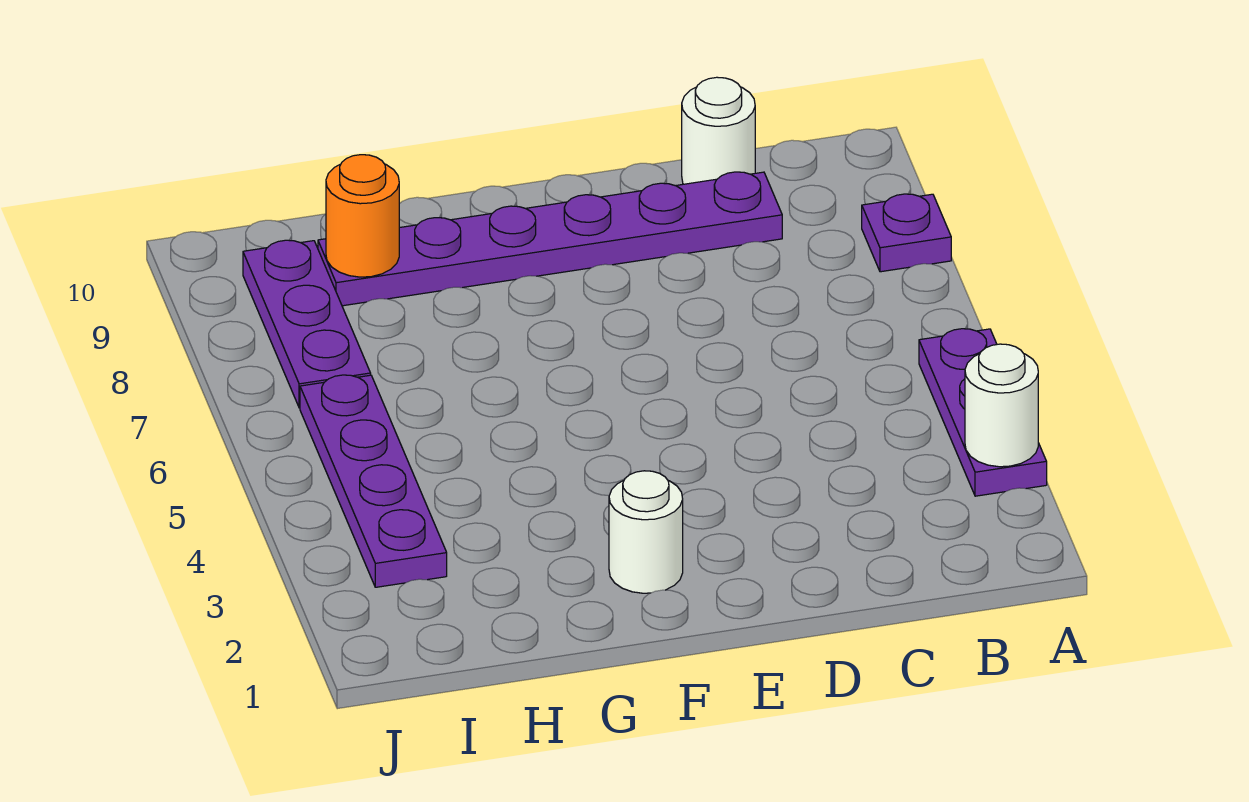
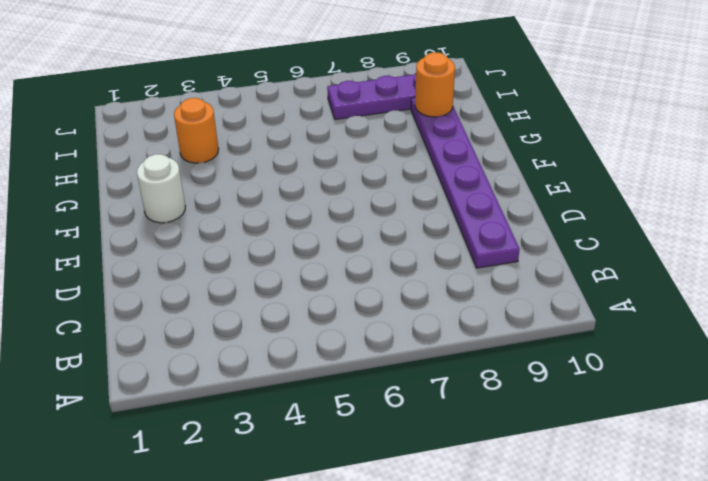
orange 1x1 round brick [174,98,219,163] -> none
none -> purple 1x3 plate [919,329,1047,496]
none -> purple 1x1 plate [862,194,951,272]

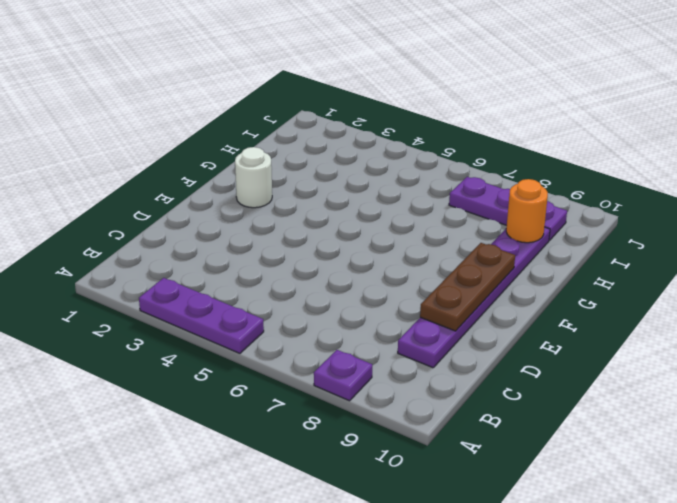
brown 1x3 plate [420,243,515,331] -> none
none -> white 1x1 round brick [682,77,755,184]
none -> purple 1x4 plate [300,375,447,587]

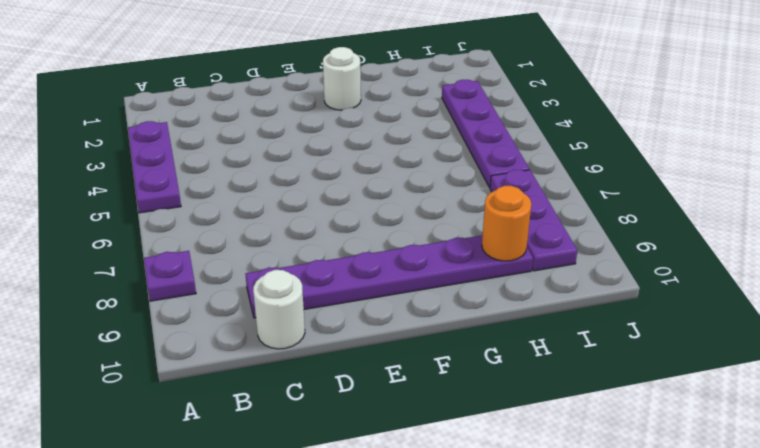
none -> white 1x1 round brick [965,344,1038,467]

